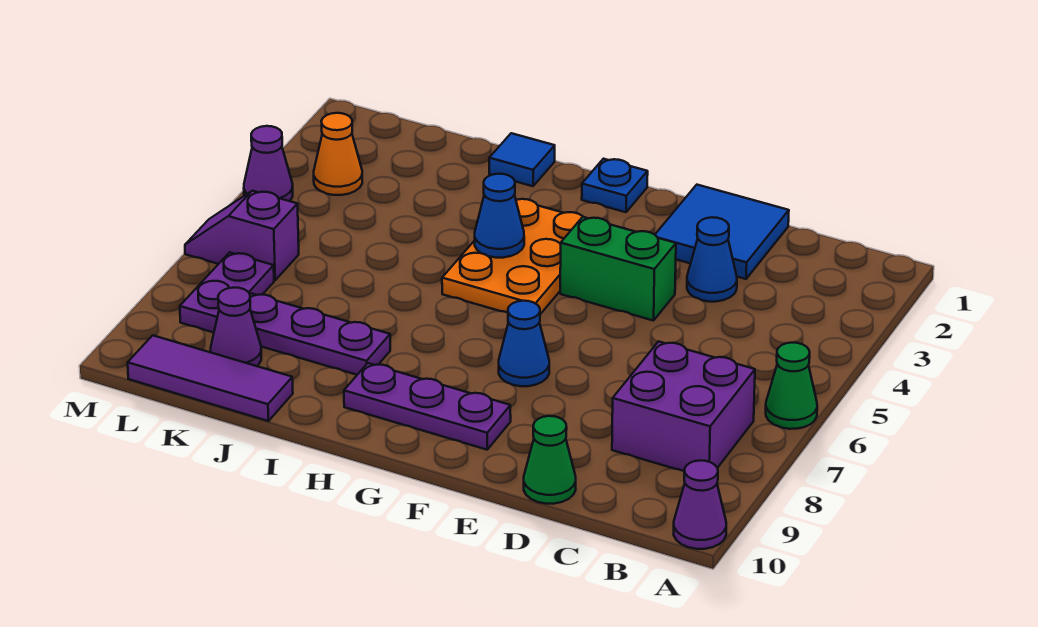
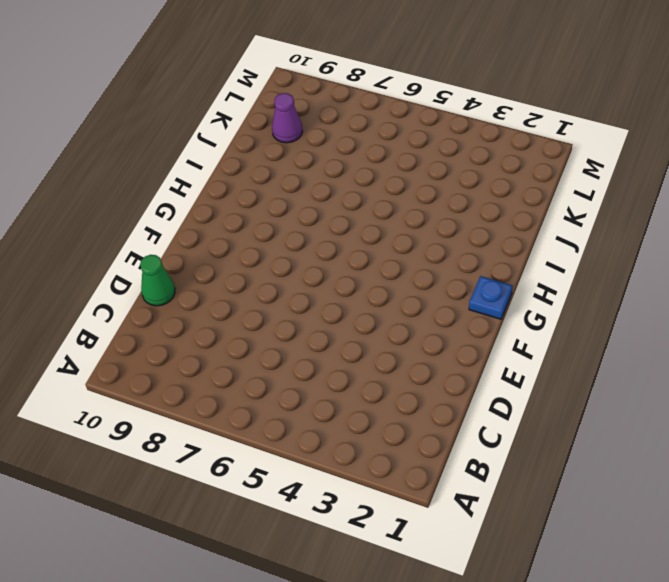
none -> green 1x1 cone [766,343,817,429]
none -> purple 1x1 cone [674,461,726,549]
none -> purple 2x2 brick [612,341,755,471]

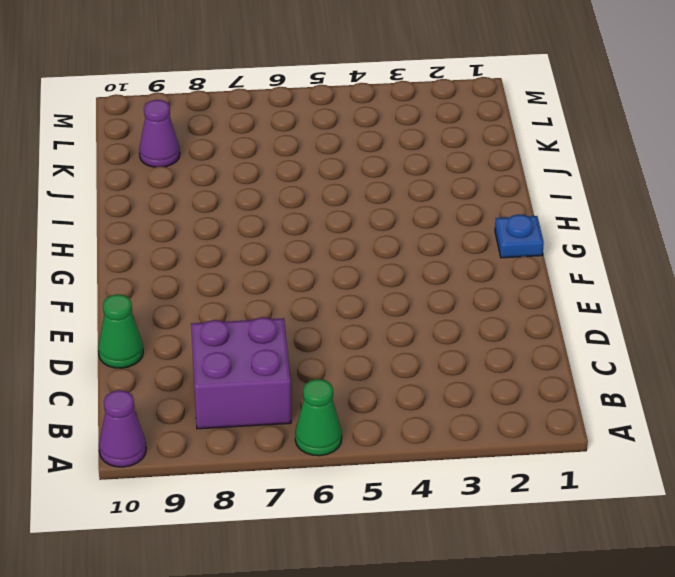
none -> blue 2x2 tile [655,185,789,279]
none -> blue 1x1 cone [687,217,737,302]
none -> green 1x2 brick [560,217,676,321]

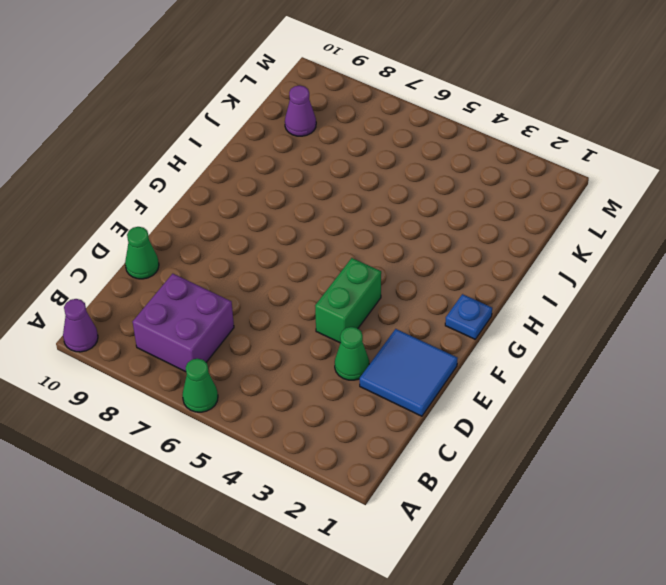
green 1x1 cone [335,327,369,380] -> blue 1x1 cone [687,217,737,302]
none -> blue 1x1 cone [499,301,549,386]
none -> purple 1x3 plate [344,363,511,450]
none -> orange 2x3 plate [442,199,583,314]

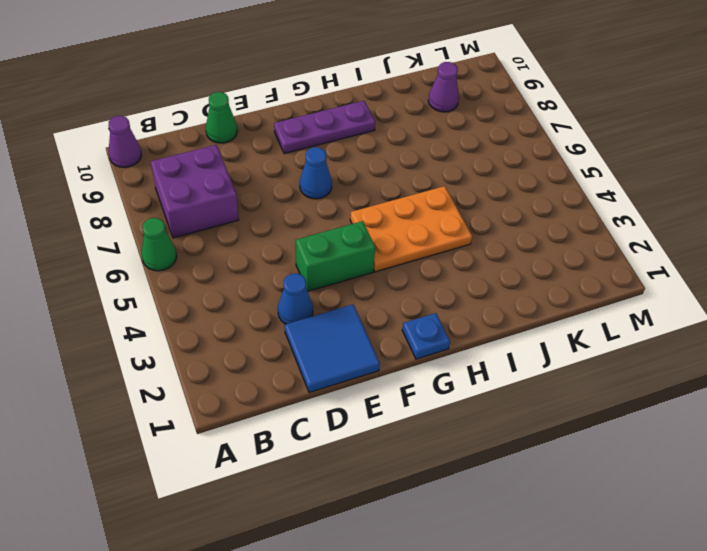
orange 2x3 plate [350,186,472,272] -> orange 2x3 plate turned to [442,199,583,314]
none -> blue 1x1 tile [489,133,555,186]
none -> purple 1x3 plate [250,293,390,375]
none -> purple 1x3 tile [128,335,293,421]

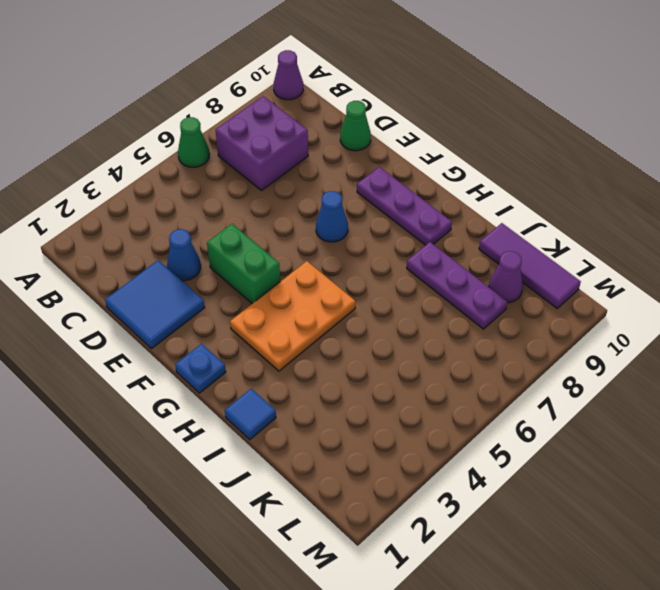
none -> orange 1x1 cone [314,113,362,195]
none -> purple 1x2 slope [185,191,299,280]
none -> purple 1x2 plate [180,252,274,332]

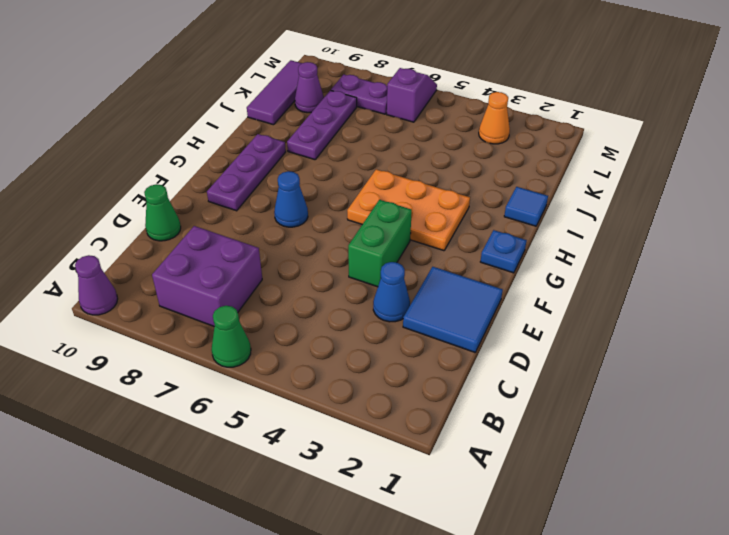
none -> purple 1x1 cone [244,126,293,201]
none -> blue 1x1 cone [475,174,524,258]

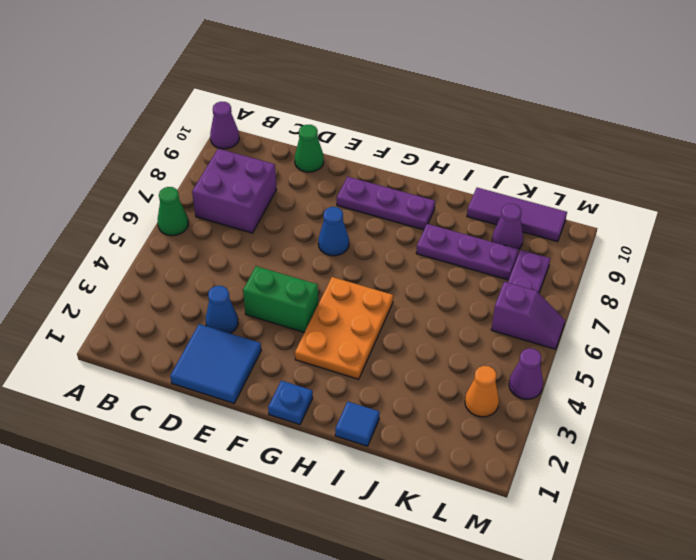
none -> blue 1x1 cone [475,174,524,258]

